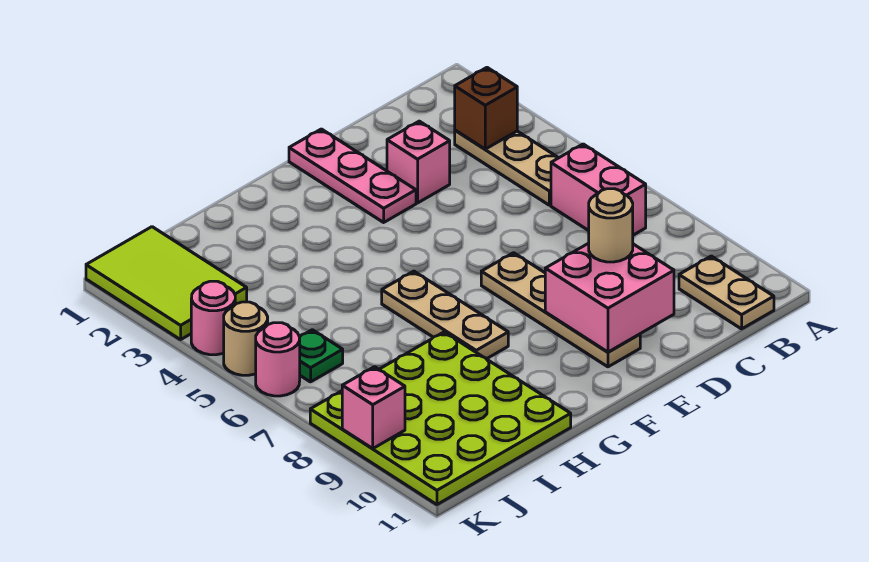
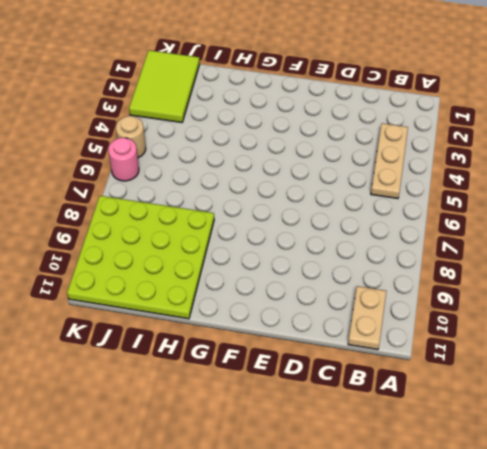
none -> pink 1x2 brick [551,144,646,235]
none -> pink 1x1 brick [387,121,450,203]
none -> pink 1x3 plate [289,129,416,222]

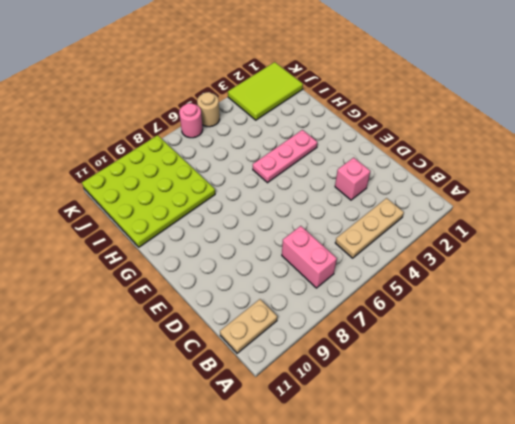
pink 1x2 brick [282,226,337,288] -> pink 1x2 brick turned to [551,144,646,235]
pink 1x3 plate [253,130,317,183] -> pink 1x3 plate moved to [289,129,416,222]
none -> tan 1x4 plate [481,253,640,367]
none -> tan 1x3 plate [382,271,508,359]
none -> green 1x1 plate [300,330,343,382]

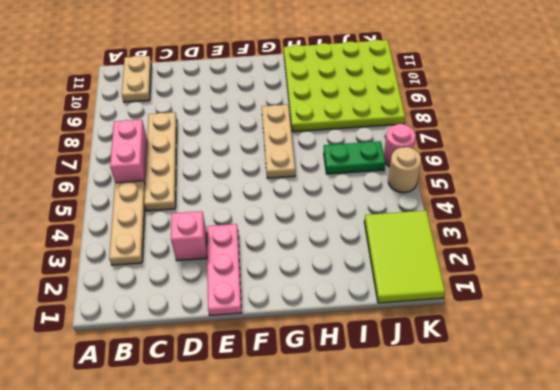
tan 1x4 plate [144,112,177,211] -> tan 1x4 plate moved to [481,253,640,367]
green 1x2 plate [324,141,385,174] -> green 1x1 plate [300,330,343,382]
none -> pink 1x1 round brick [191,281,235,355]
none -> brown 1x1 brick [455,68,517,149]
none -> pink 2x2 brick [545,243,674,352]

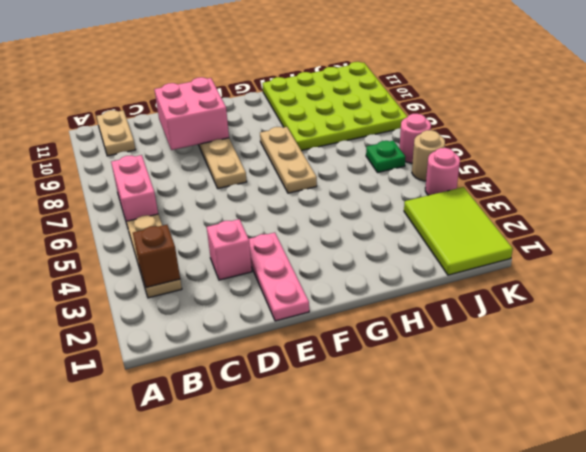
none -> pink 1x1 brick [342,367,405,449]
none -> tan 1x1 round brick [589,189,633,262]

